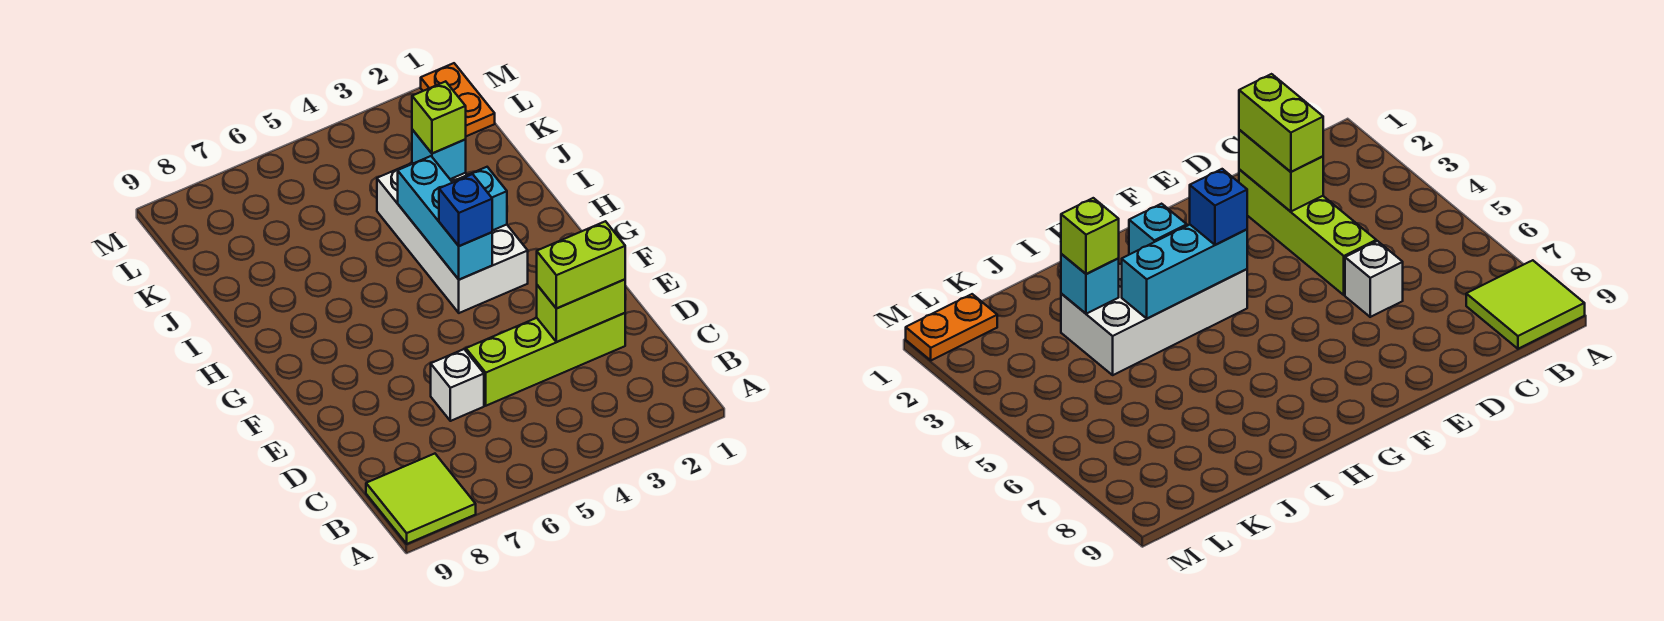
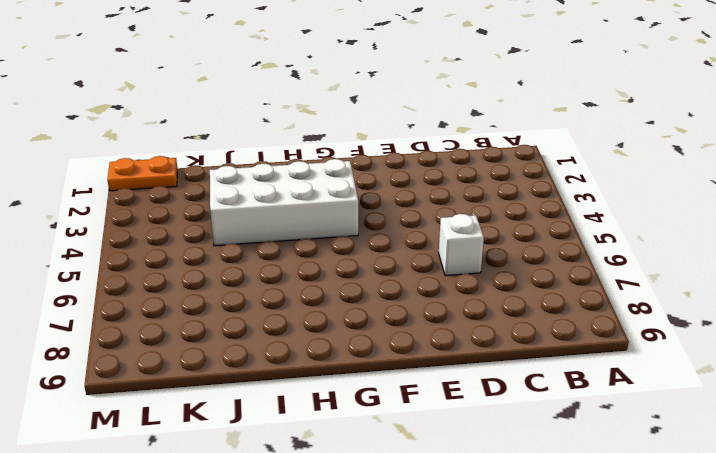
none -> lime 2x2 tile [366,454,476,544]
none -> lime 1x4 brick [466,313,625,406]
none -> lime 1x2 brick [537,279,625,342]

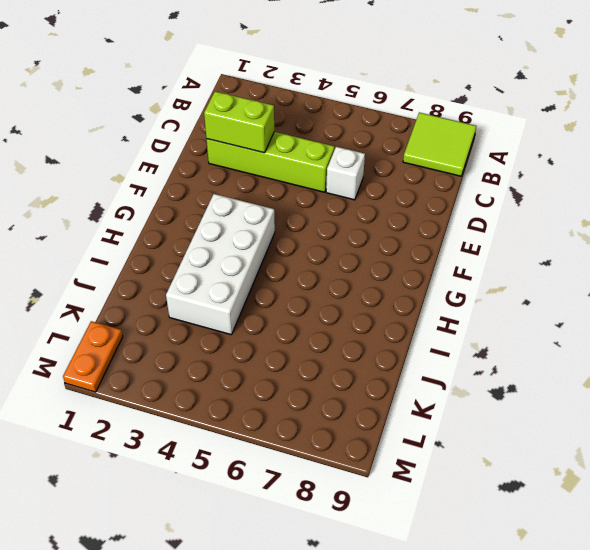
none -> cyan 1x3 brick [398,156,492,280]
none -> cyan 1x1 brick [454,167,507,231]
none -> cyan 1x1 brick [412,130,466,179]

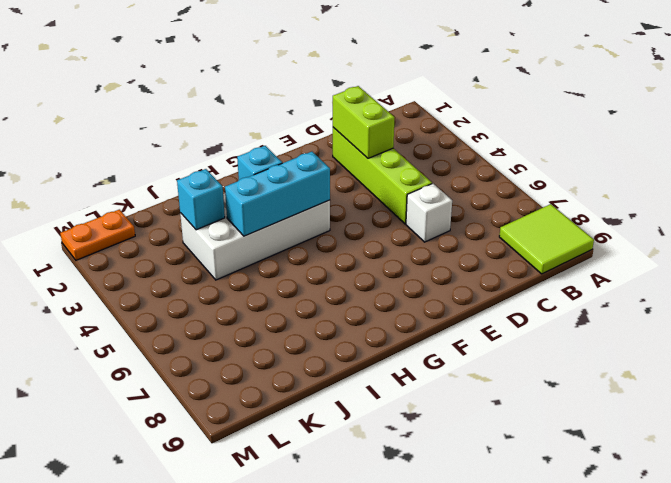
none -> lime 1x2 brick [537,221,625,309]
none -> blue 1x1 brick [439,174,492,246]
none -> lime 1x1 brick [412,81,466,153]

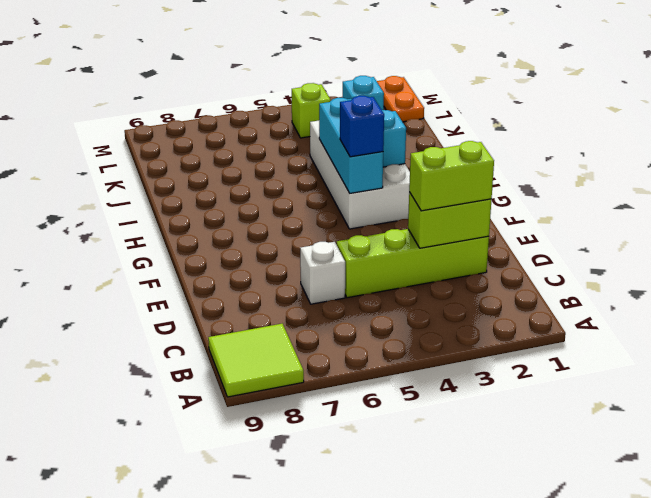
lime 1x1 brick [292,83,331,138] -> lime 1x1 brick moved to [412,81,466,153]

